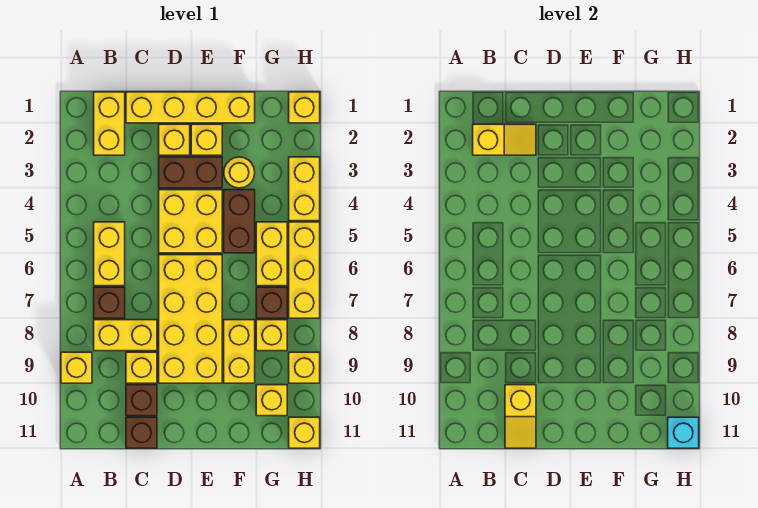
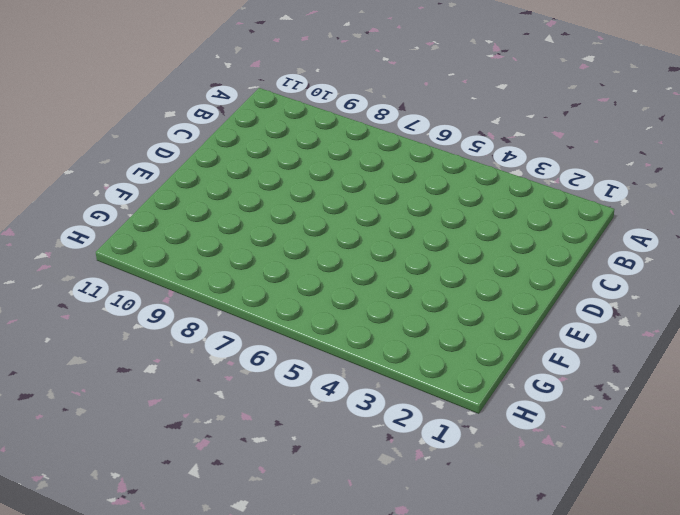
none -> yellow 1x1 brick [61,352,92,383]
none -> yellow 1x2 brick [94,92,125,155]
none -> yellow 1x2 brick [94,222,125,286]

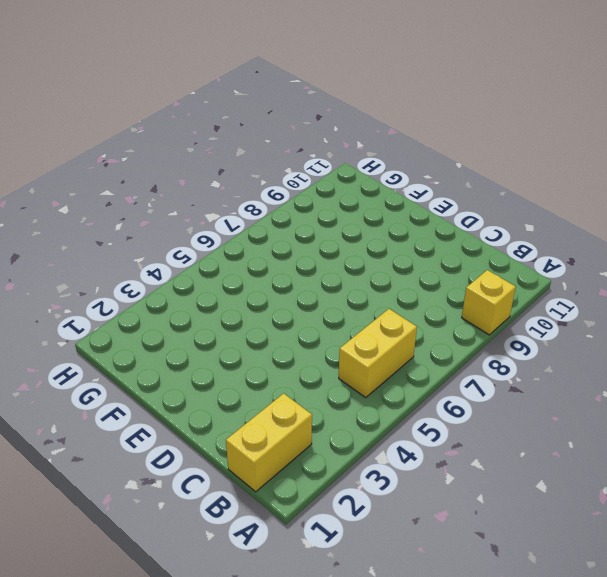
none -> brown 1x1 brick [94,287,125,318]
none -> yellow 1x2 brick [94,320,157,351]
none -> yellow 1x4 brick [126,92,255,123]

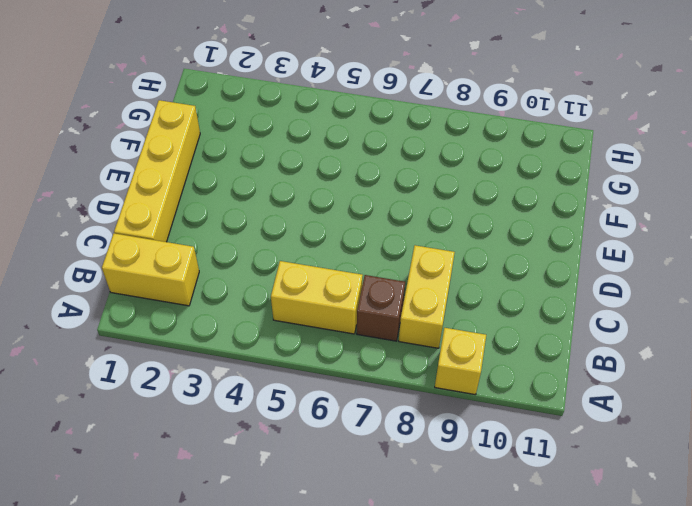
none -> yellow 1x1 brick [126,352,157,383]
none -> brown 1x1 brick [126,385,157,416]
none -> brown 1x1 brick [126,417,157,448]

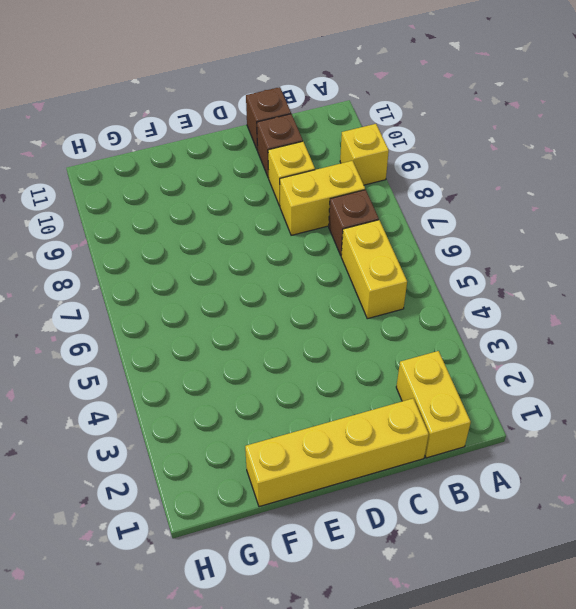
none -> yellow 1x1 brick [159,124,190,155]
none -> brown 1x2 brick [159,157,222,188]
none -> yellow 2x2 brick [159,190,222,253]

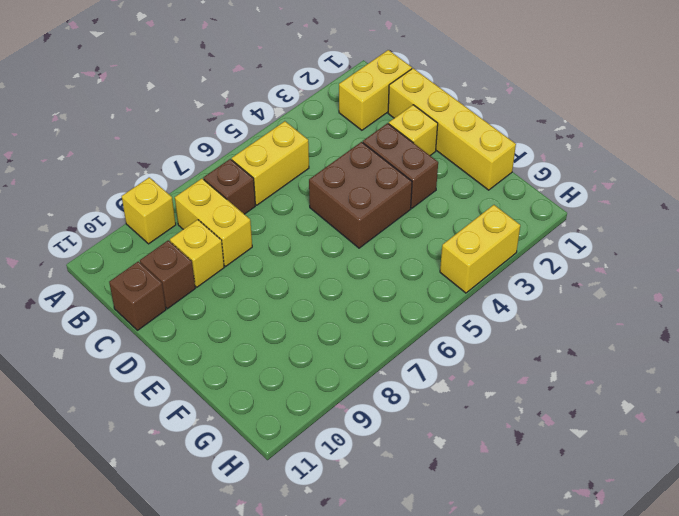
brown 2x2 brick [309,142,412,248] -> yellow 2x2 brick [159,190,222,253]
none -> yellow 2x4 brick [159,255,222,383]
none -> yellow 1x1 brick [191,124,222,155]
none -> yellow 1x1 round brick [224,157,255,188]

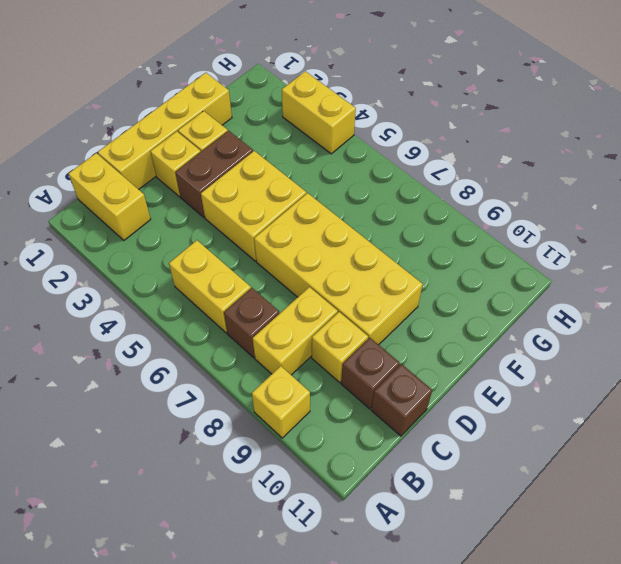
none -> yellow 1x1 round brick [224,157,255,188]
none -> brown 1x2 brick [224,190,255,253]
none -> yellow 1x2 brick [224,320,255,383]

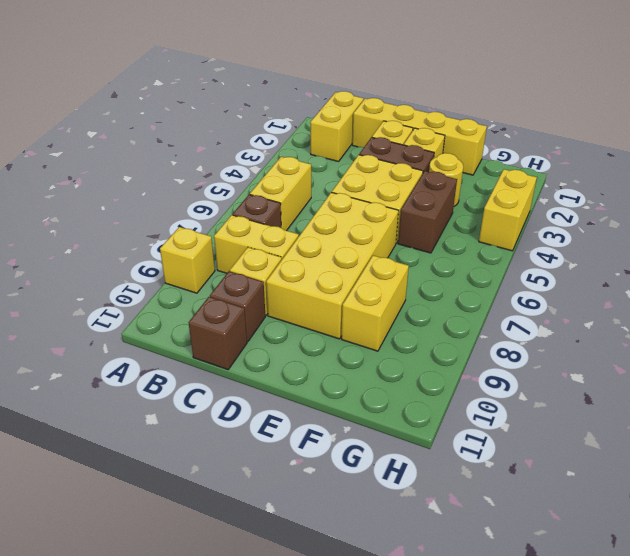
none -> yellow 1x2 brick [256,222,287,286]
none -> brown 1x1 brick [256,287,287,318]
none -> yellow 1x1 brick [256,320,287,351]

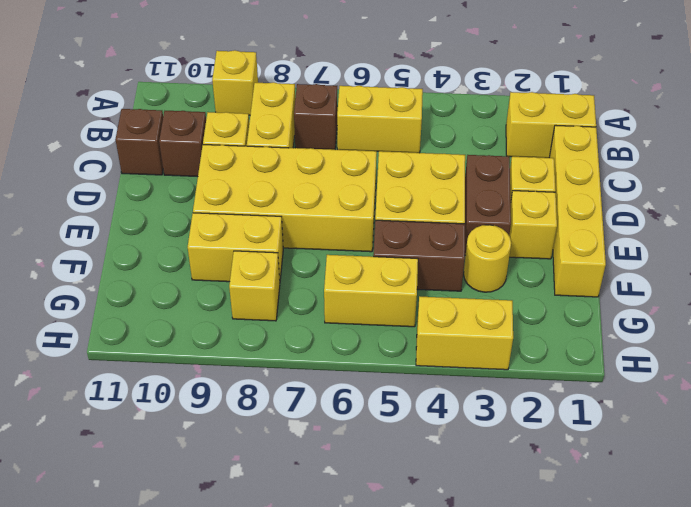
none -> brown 1x1 brick [256,287,287,318]
none -> yellow 1x1 brick [256,385,287,416]
none -> yellow 1x1 brick [289,92,320,123]

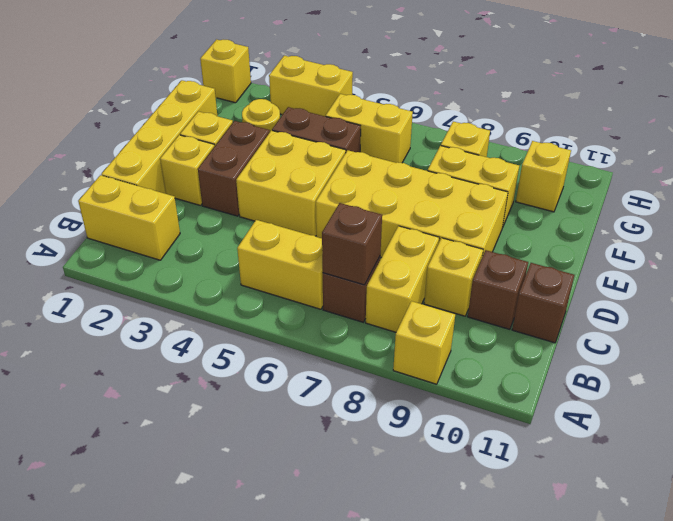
brown 1x1 brick [322,203,382,285] -> brown 1x1 brick moved to [256,287,287,318]
none -> yellow 1x3 brick [289,222,320,318]
none -> yellow 1x1 brick [289,352,320,383]
none -> yellow 1x1 brick [289,417,320,448]

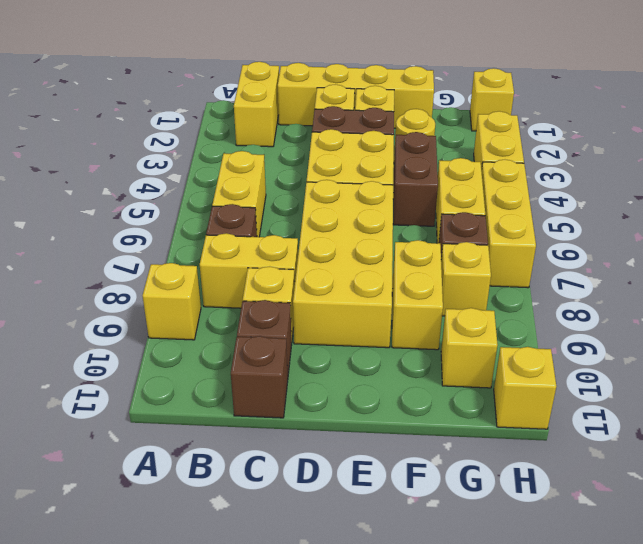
none -> yellow 1x1 brick [289,352,320,383]
none -> yellow 1x2 slope [473,124,536,155]
none -> yellow 1x2 slope [505,385,536,448]

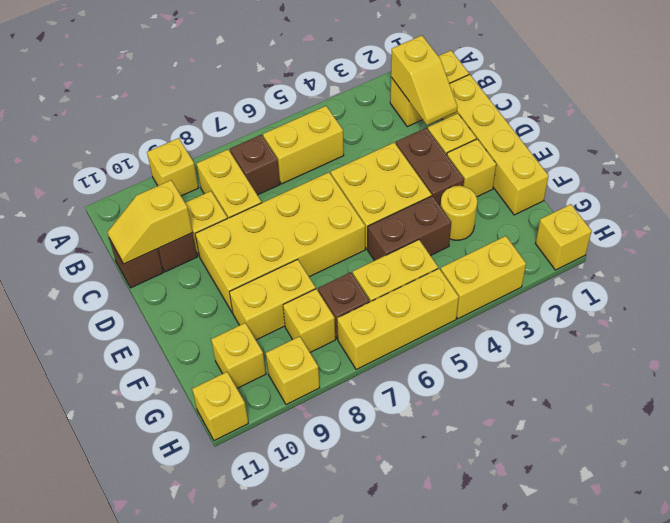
none -> cyan 1x1 brick [668,417,699,448]

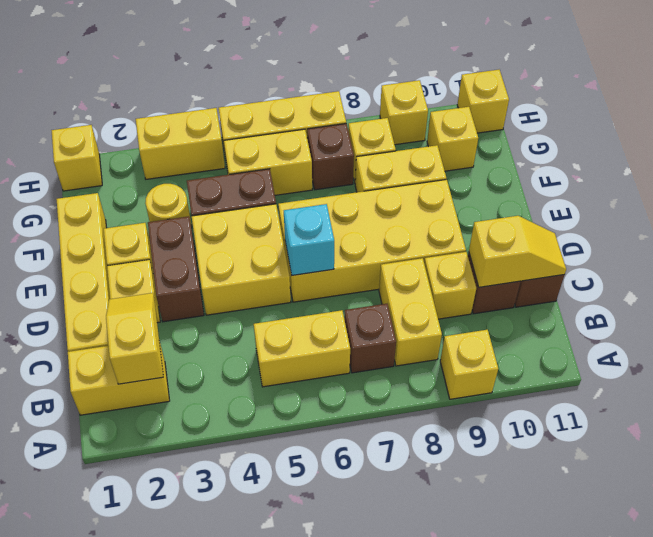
cyan 1x1 brick [284,204,334,275] -> cyan 1x1 brick moved to [668,417,699,448]

